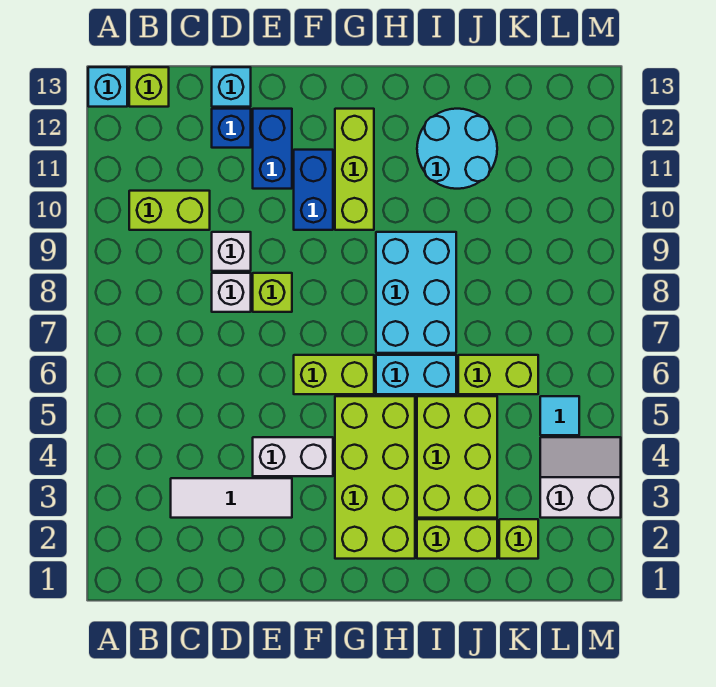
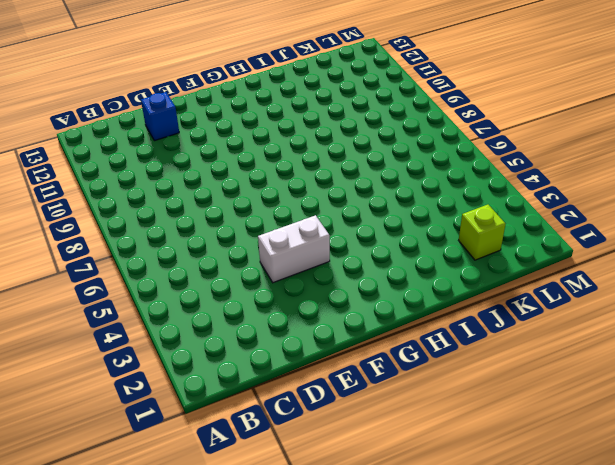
none -> cyan 1x1 brick [88,67,127,107]
none -> lime 1x2 brick [129,191,210,230]
none -> lime 1x1 brick [129,67,169,107]

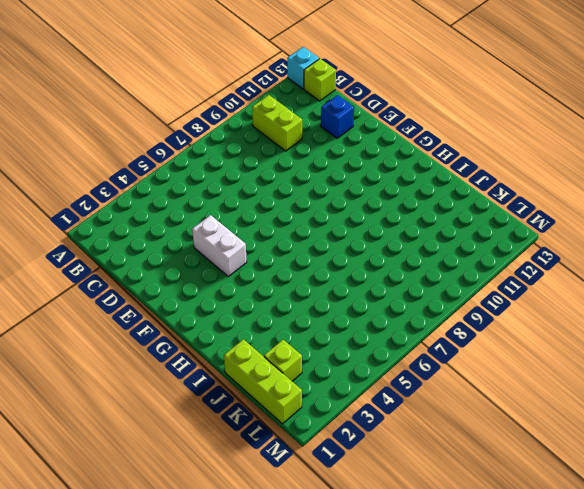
lime 1x3 brick [224,339,302,424] -> lime 1x3 brick turned to [335,109,374,230]
none -> white 1x3 tile [171,478,292,518]
none -> white 1x1 brick [212,273,251,312]
none -> white 1x1 brick [212,232,251,271]

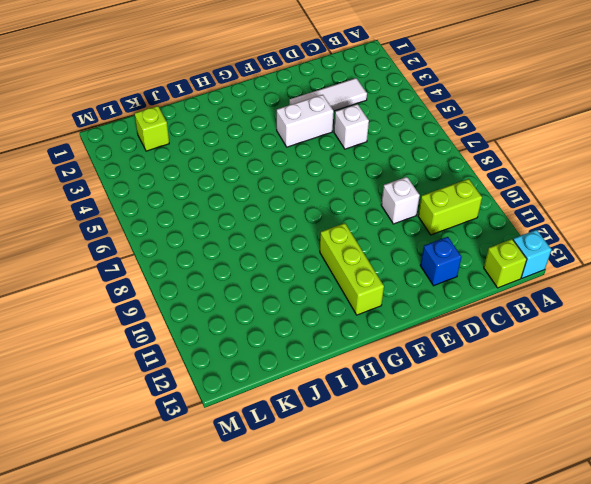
white 1x1 brick [334,104,369,149] -> white 1x1 brick moved to [212,273,251,312]
none -> cyan 1x1 brick [212,67,251,107]
none -> lime 1x1 brick [253,273,292,312]
none -> blue 1x2 brick [253,109,292,189]

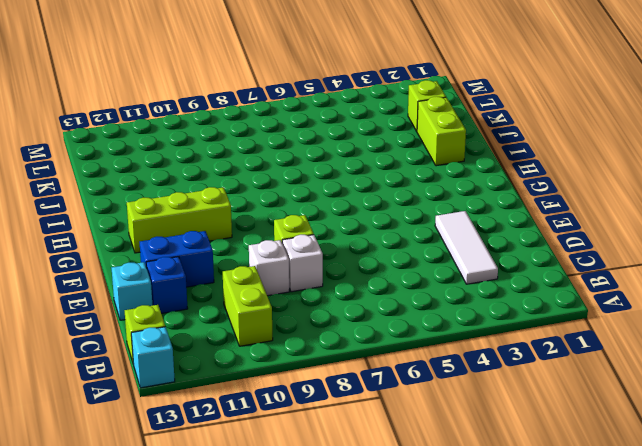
none -> white 1x2 brick [253,437,333,476]
none -> lime 1x2 brick [294,355,374,394]
none -> blue 1x2 brick [294,150,333,230]

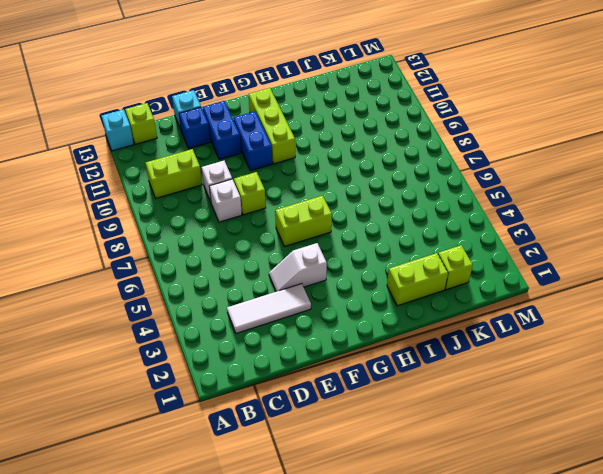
white 1x2 slope [269,243,327,292] -> white 1x2 brick [253,437,333,476]
none -> lime 2x4 brick [335,396,415,559]
none -> cyan 1x2 brick [376,355,456,394]
none -> cyan 2x3 brick [376,232,456,353]

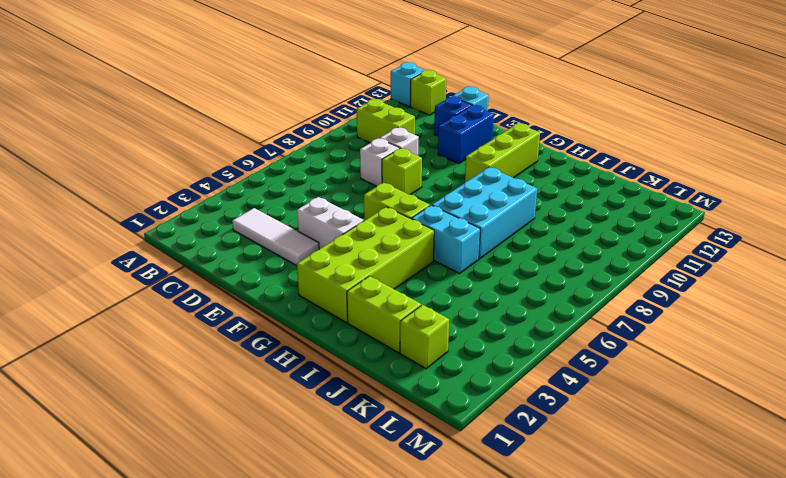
none -> blue 1x2 brick [294,150,333,230]
none -> lime 2x3 brick [417,396,497,518]
none -> cyan 2x2 round brick [417,109,497,189]

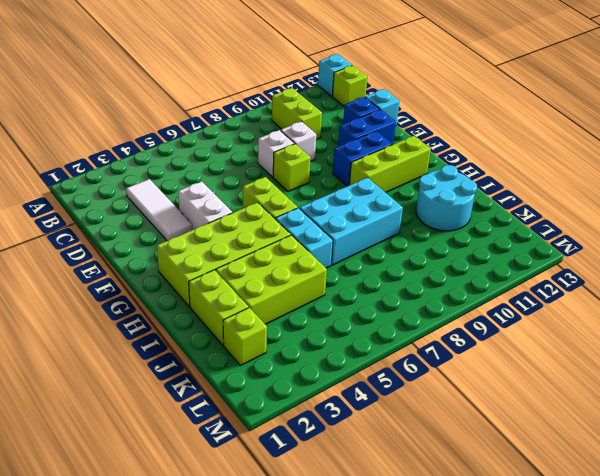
none -> lime 1x2 brick [458,355,538,394]
none -> white 2x2 slope [540,437,621,518]
none -> cyan 1x1 tile [540,396,579,435]

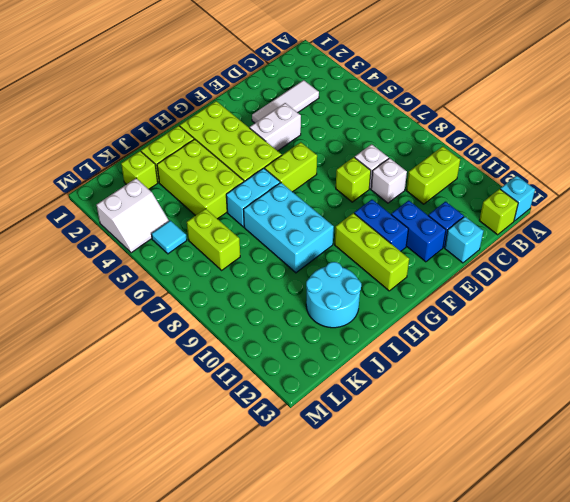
lime 1x2 brick [187,209,240,270] -> lime 1x2 brick turned to [458,355,538,394]

